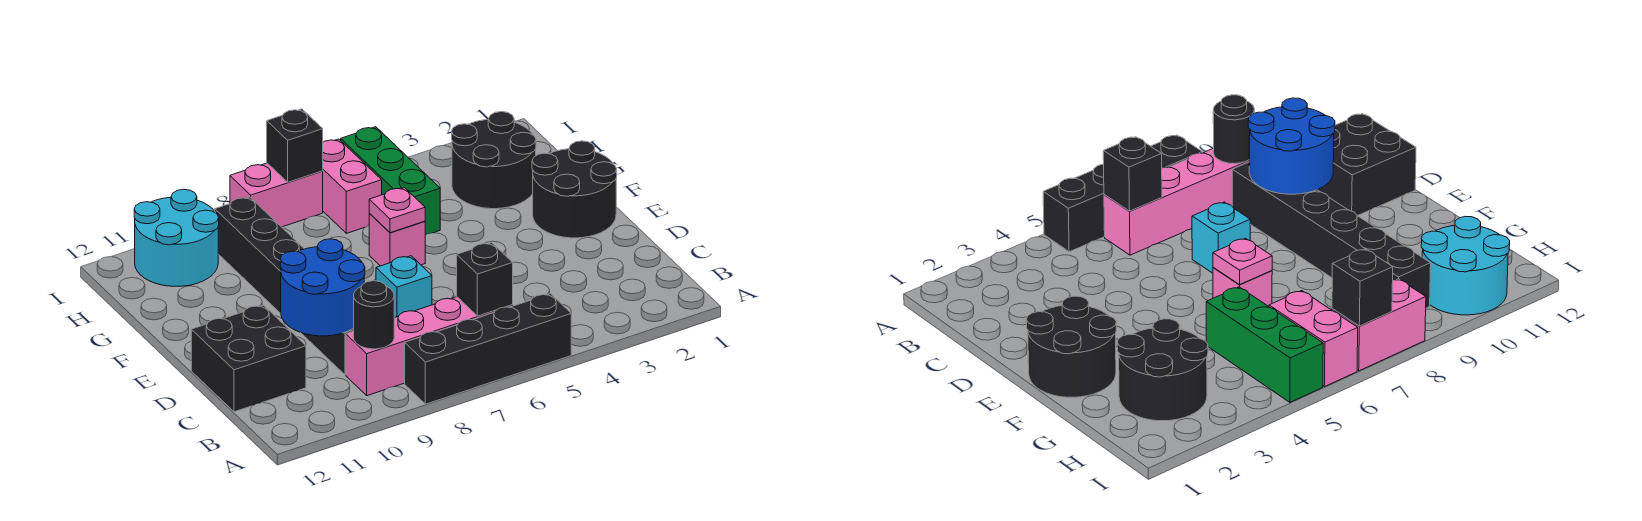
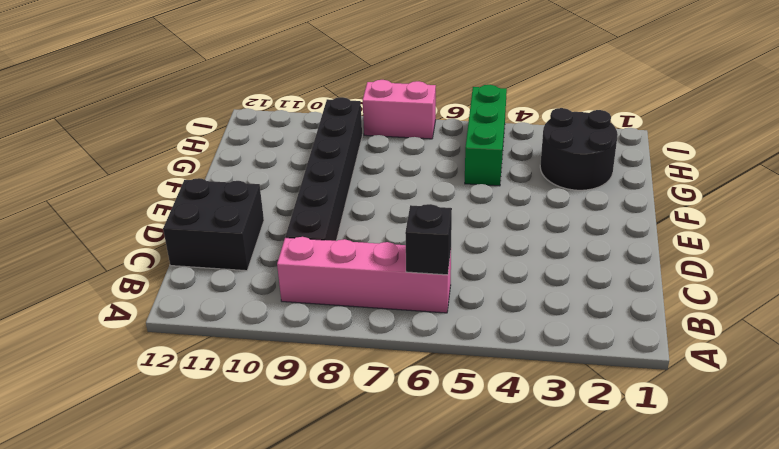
none -> black 1x4 brick [405,294,571,404]
none -> cyan 1x1 brick [376,256,432,318]
none -> black 2x2 round brick [532,141,617,238]

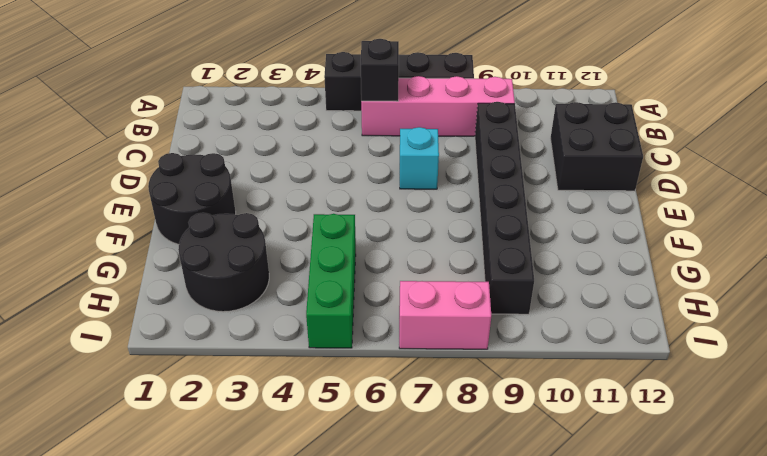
none -> pink 1x1 brick [369,214,425,266]
none -> pink 1x2 brick [323,139,382,233]
none -> cyan 2x2 round brick [134,189,219,286]

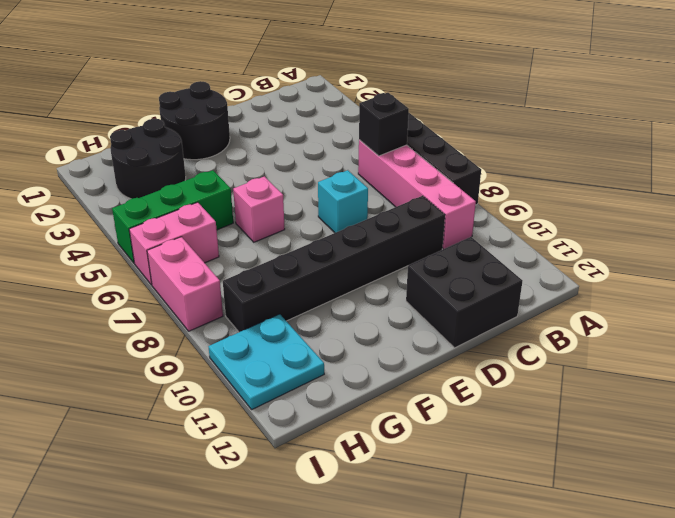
cyan 2x2 plate [208,314,324,409] -> cyan 2x2 round brick [134,189,219,286]
none -> black 1x1 round brick [354,281,394,349]
none -> blue 2x2 round brick [280,239,365,336]
none -> pink 1x1 plate [369,188,425,233]

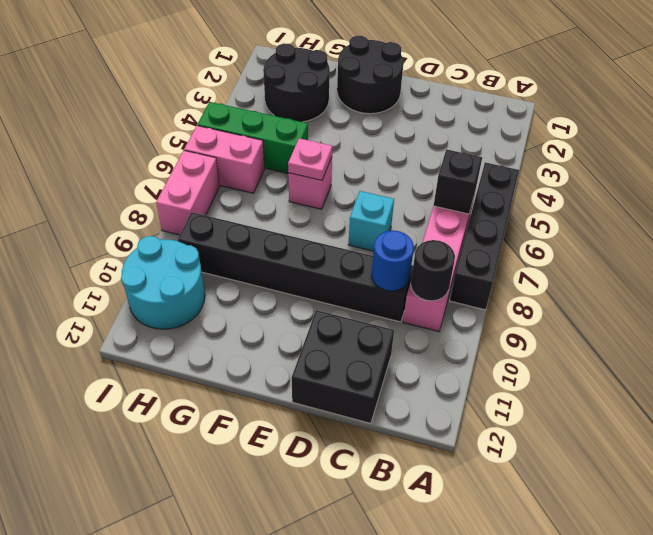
blue 1x1 round brick [372,231,414,291] -> blue 2x2 round brick [280,239,365,336]
none -> black 1x1 brick [267,109,323,182]

